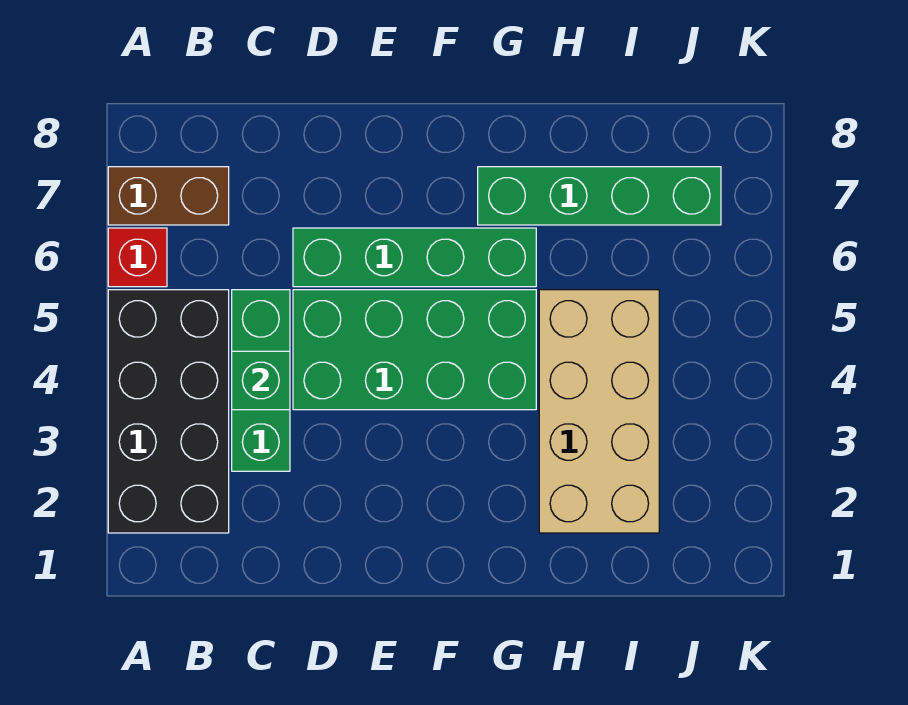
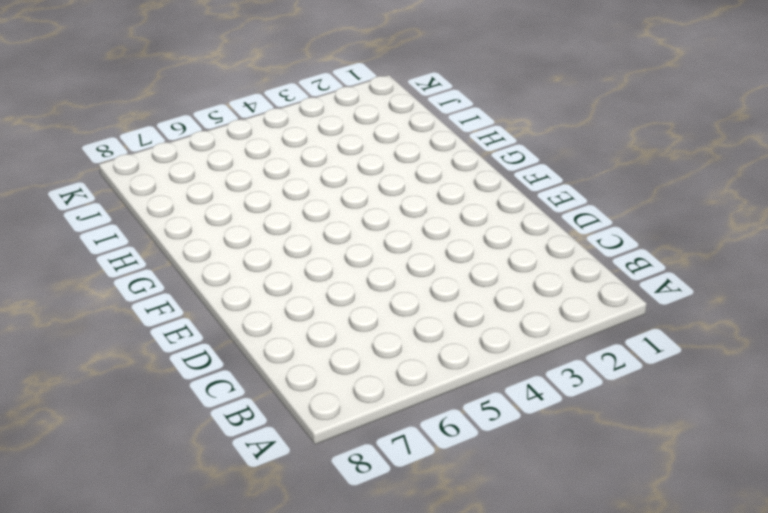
none -> black 2x4 brick [108,290,229,533]
none -> red 1x1 brick [108,228,167,287]

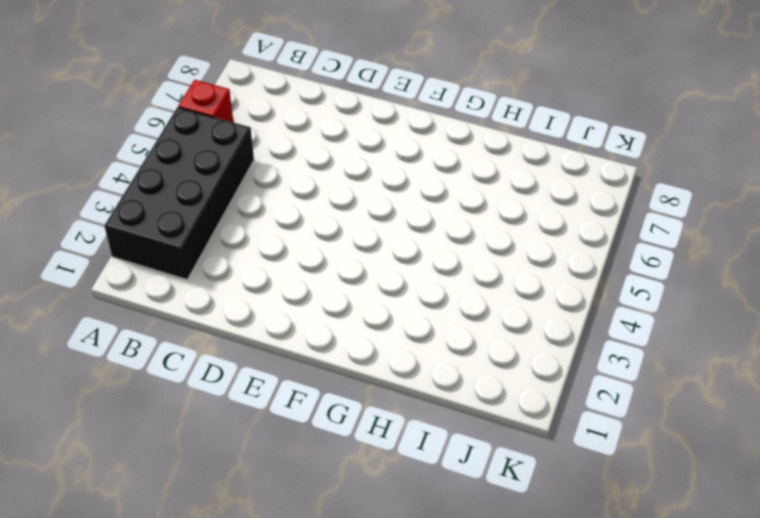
none -> brown 1x2 brick [108,167,229,225]
none -> green 1x3 brick [232,290,290,471]

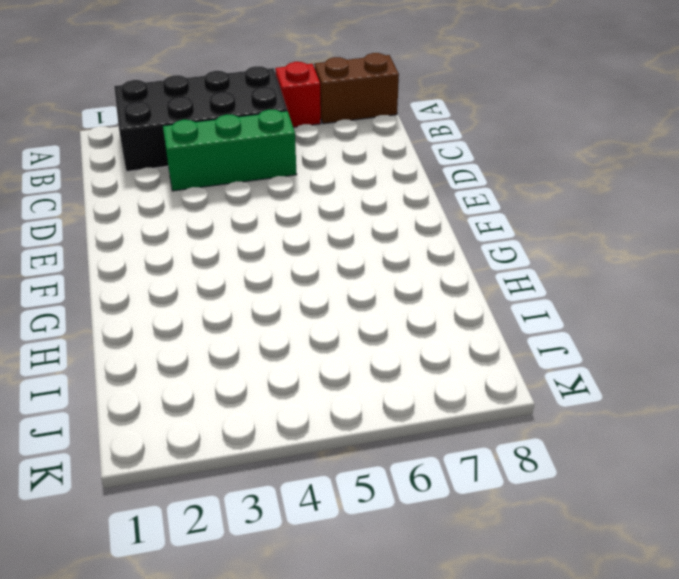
brown 1x2 brick [314,53,399,124] -> brown 1x2 brick turned to [108,167,229,225]
none -> green 2x4 brick [293,290,536,410]
none -> green 1x4 brick [293,228,536,287]

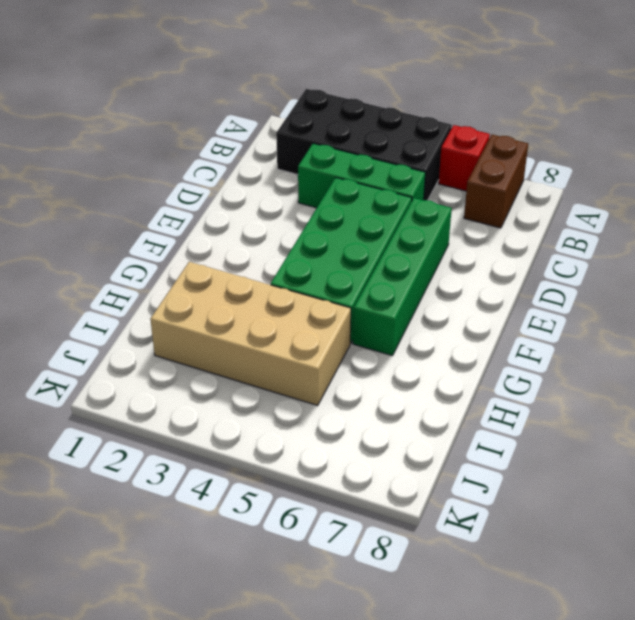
none -> green 1x4 brick [478,167,721,225]
none -> green 1x1 brick [232,351,290,410]

